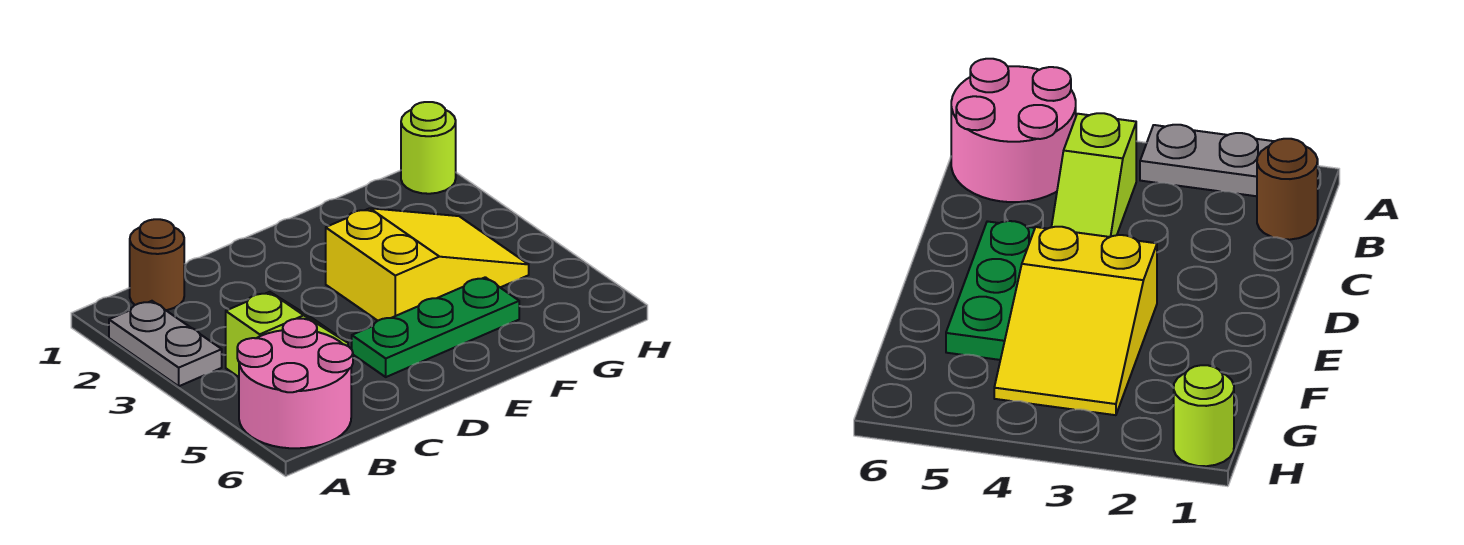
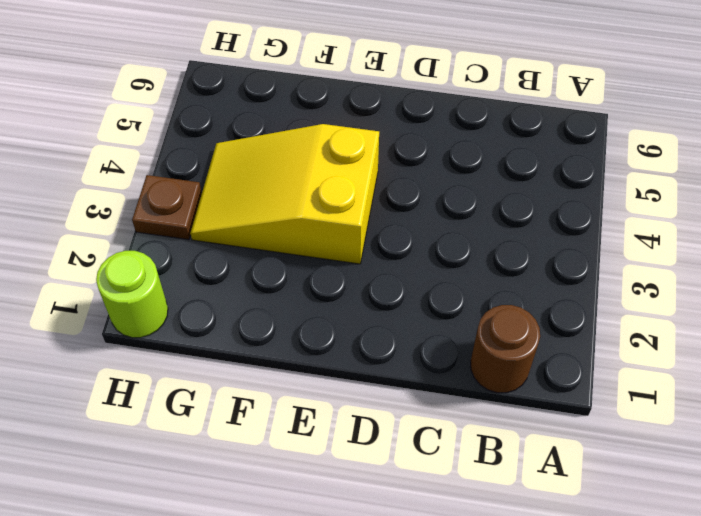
brown 1x1 plate [132,175,202,240] -> none
none -> grey 1x2 plate [109,301,222,386]
none -> pink 2x2 round brick [237,319,353,448]

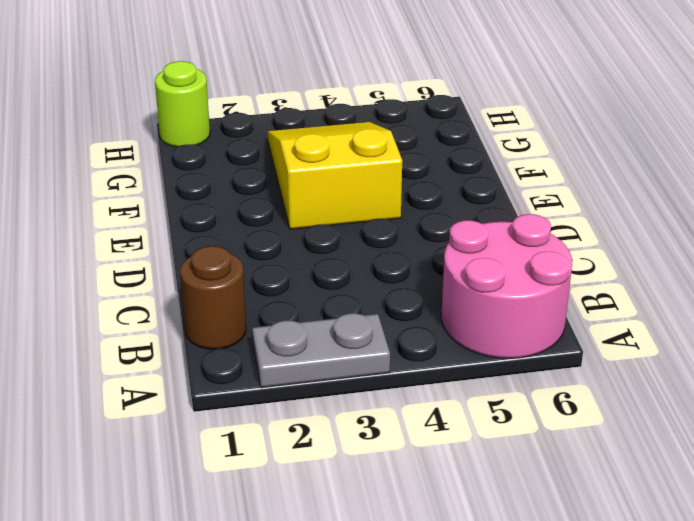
none -> lime 1x2 slope [226,292,348,377]
none -> green 1x3 plate [352,277,519,377]

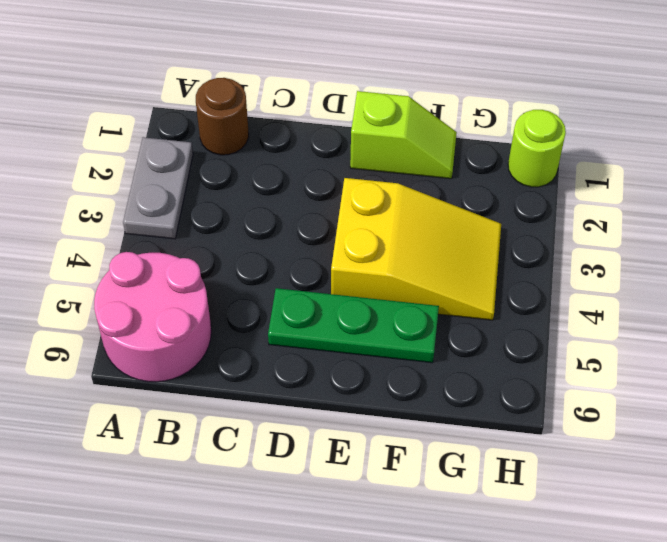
lime 1x2 slope [350,91,457,179] -> lime 1x2 slope moved to [226,292,348,377]

